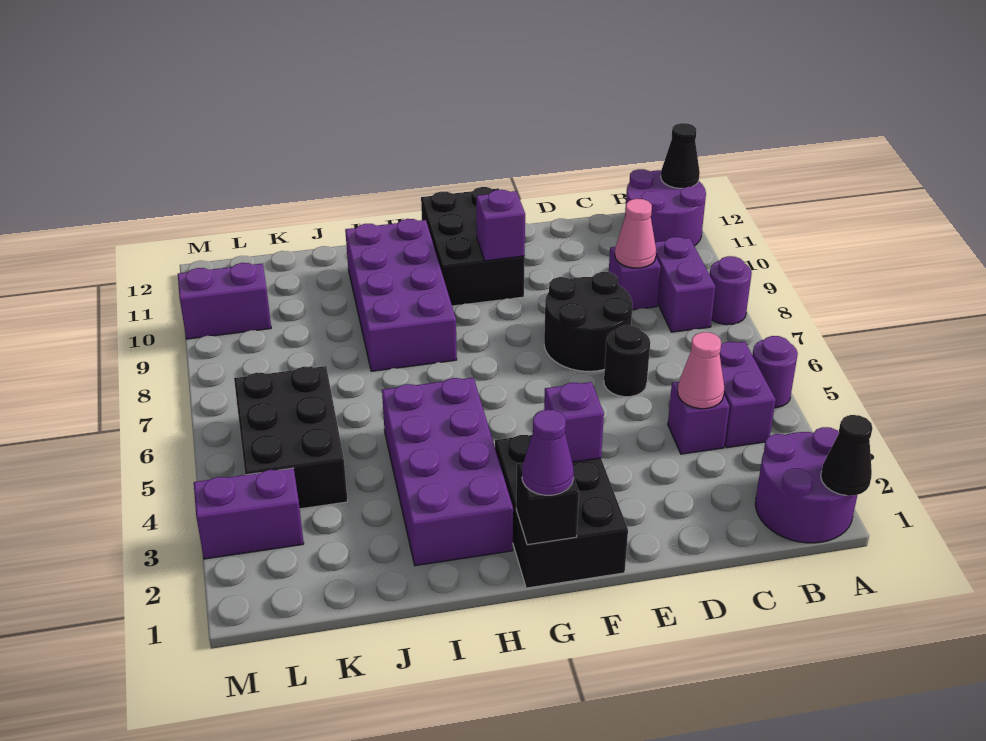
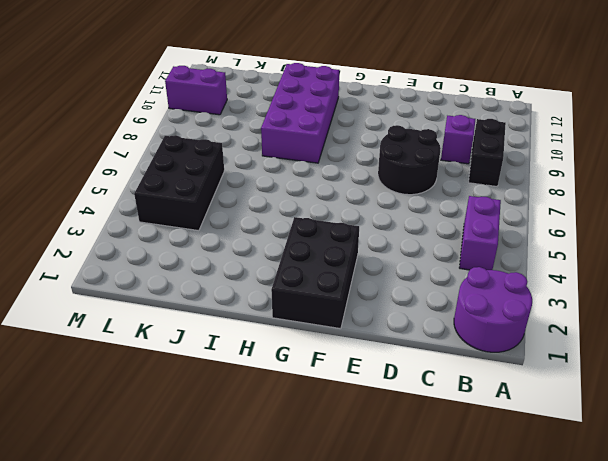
black 1x2 brick [468,119,506,186] -> purple 1x2 brick [655,237,716,332]
none -> purple 1x1 round brick [752,336,798,408]
none -> purple 1x1 round brick [710,256,752,325]
none -> purple 2x2 round brick [625,169,706,246]

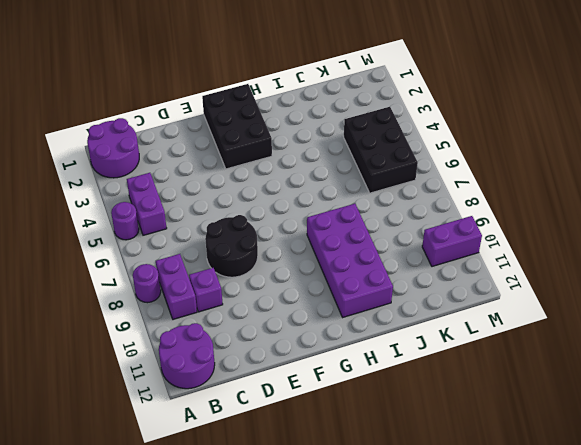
none -> purple 1x1 brick [668,382,730,454]
none -> black 1x1 round brick [604,325,650,397]
none -> black 2x3 brick [421,187,525,306]

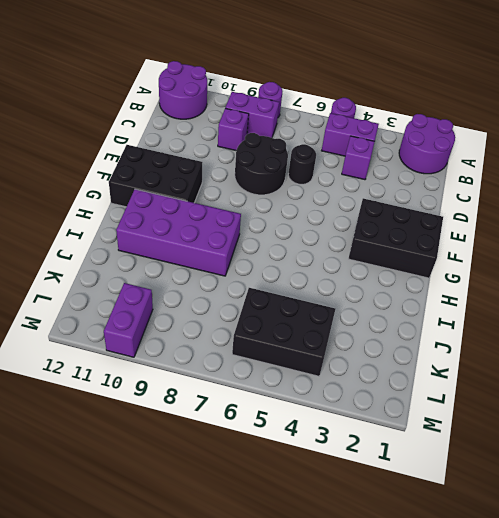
none -> purple 2x4 brick [382,378,513,566]
none -> purple 1x2 brick [194,468,304,559]
none -> black 1x1 cone [821,415,872,496]

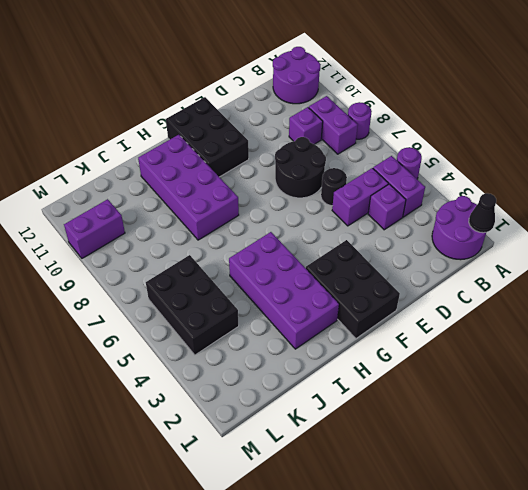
purple 1x2 brick [332,168,388,226] -> purple 1x2 brick moved to [194,468,304,559]
none -> black 1x1 cone [661,123,700,188]
none -> pink 1x1 cone [678,332,724,409]
none -> pink 1x1 cone [615,199,656,268]

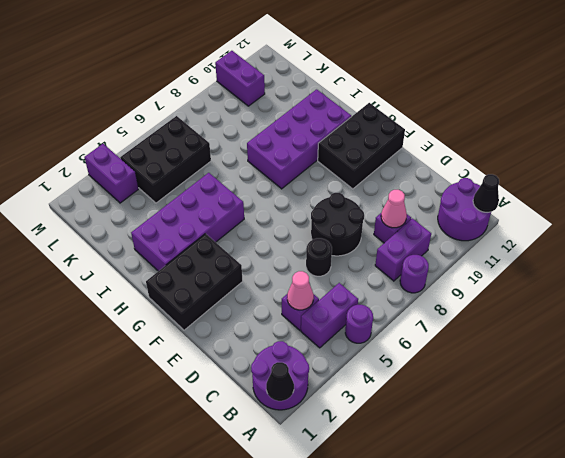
none -> purple 1x1 brick [544,382,604,462]
none -> purple 1x1 brick [476,190,525,261]
none -> black 1x1 brick [516,463,579,545]

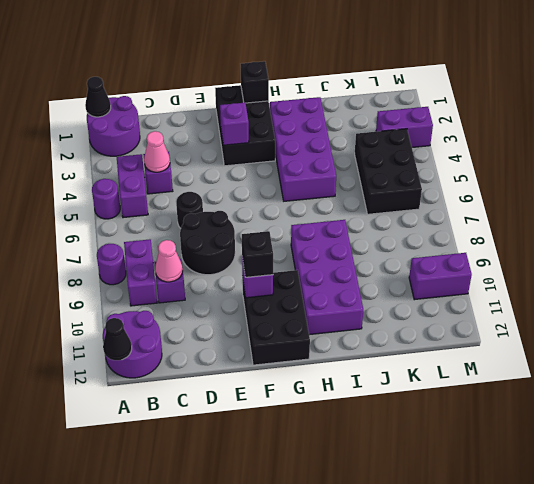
black 1x1 brick [242,231,273,277] -> none
none -> purple 1x1 cone [522,410,574,495]

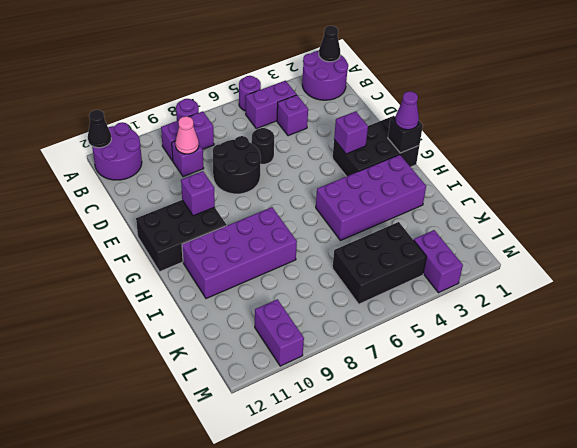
none -> pink 1x1 cone [678,332,724,409]

